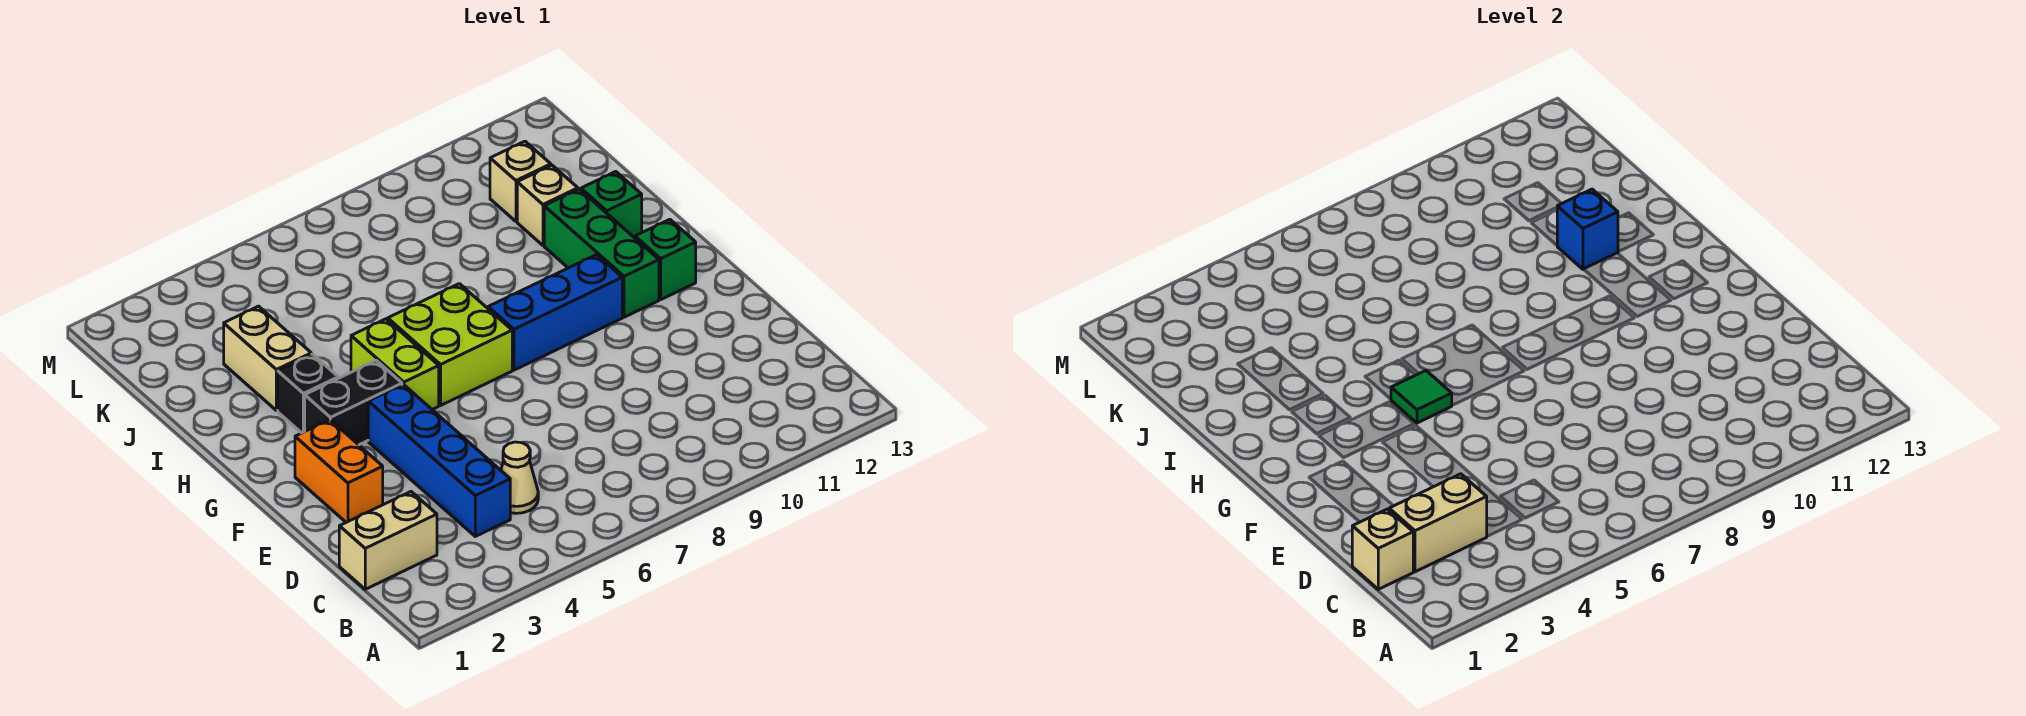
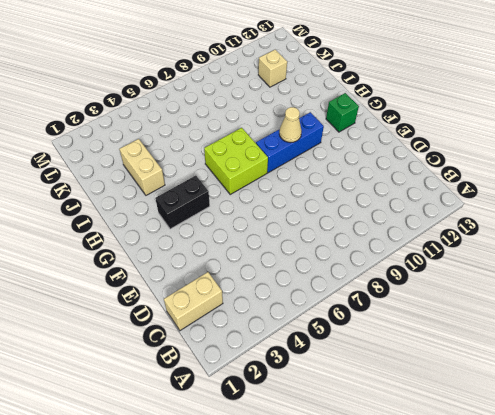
tan 1x1 cone [279,107,302,143] -> tan 1x1 cone moved to [501,442,538,513]
none -> blue 1x4 brick [368,384,510,536]
none -> orange 1x2 brick [295,420,383,522]
none -> lime 1x2 brick [351,319,439,410]

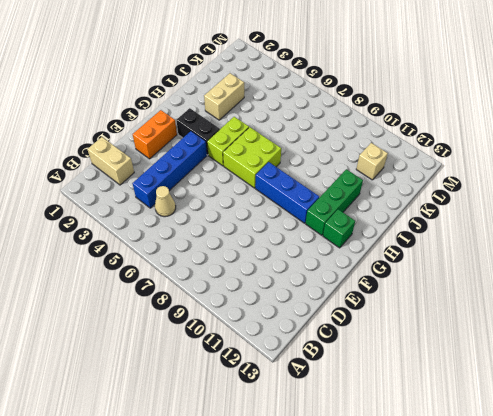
none -> black 1x1 brick [278,354,338,433]
none -> green 1x1 brick [581,172,642,238]
none -> tan 1x1 brick [517,165,578,245]

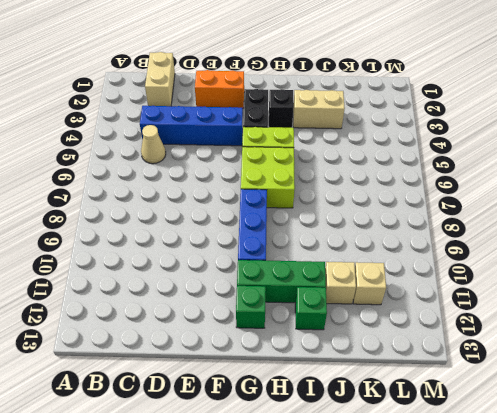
none -> tan 1x1 brick [1352,509,1413,589]
none -> tan 1x2 brick [1389,474,1487,572]
none -> green 1x1 tile [1391,371,1452,423]

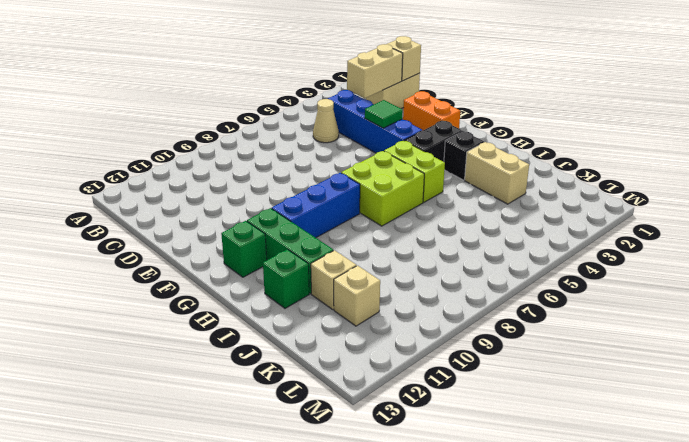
green 1x1 tile [365,100,403,128] -> green 1x1 tile moved to [1391,371,1452,423]
none -> blue 1x1 brick [1557,189,1618,269]

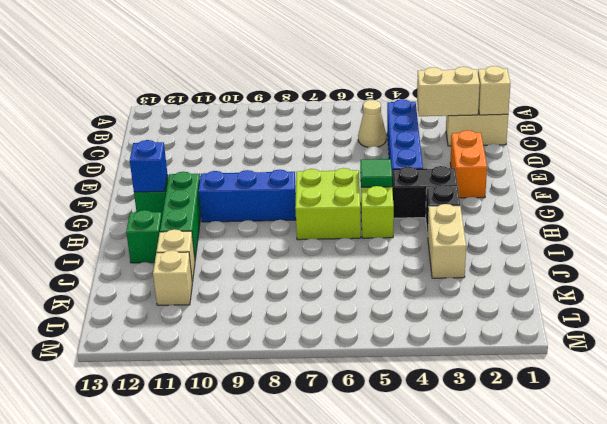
blue 1x1 brick [130,140,167,192] -> blue 1x1 brick moved to [1557,189,1618,269]

